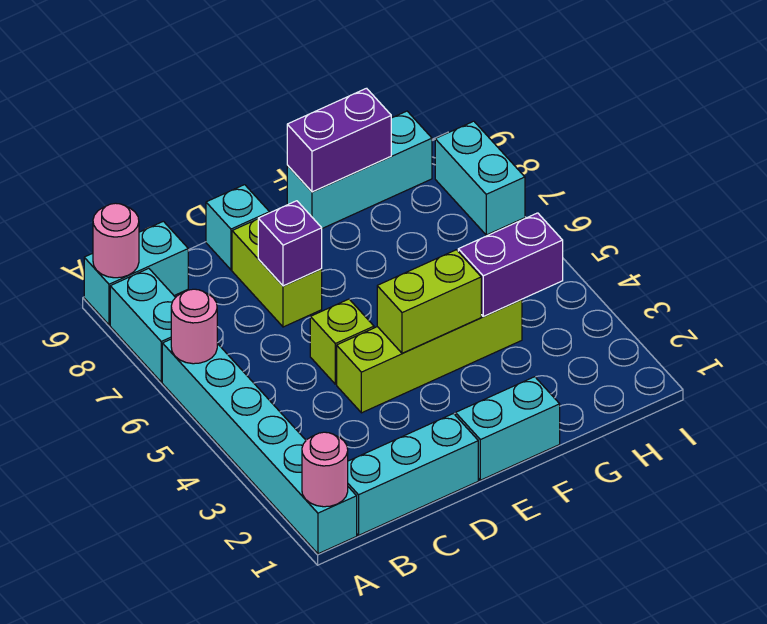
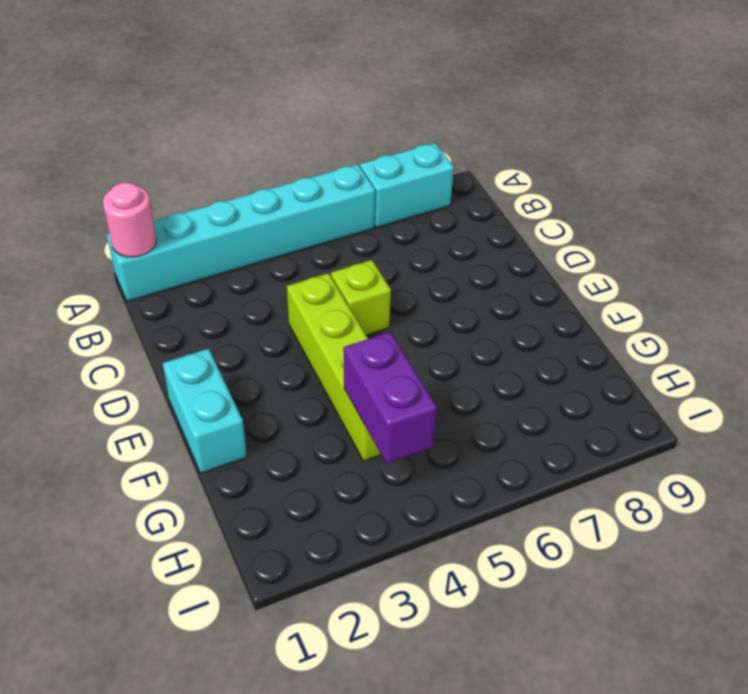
none -> cyan 1x2 brick [84,221,188,325]
none -> cyan 1x3 brick [348,414,478,535]
none -> lime 1x2 brick [232,219,322,327]

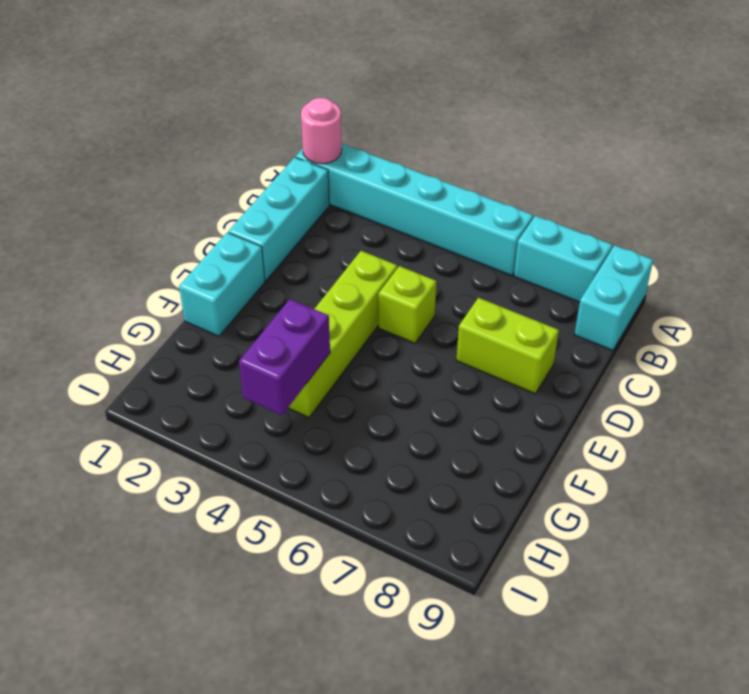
none -> cyan 1x1 brick [206,185,270,270]
none -> cyan 1x3 brick [287,111,432,228]
none -> cyan 1x2 brick [435,121,525,235]

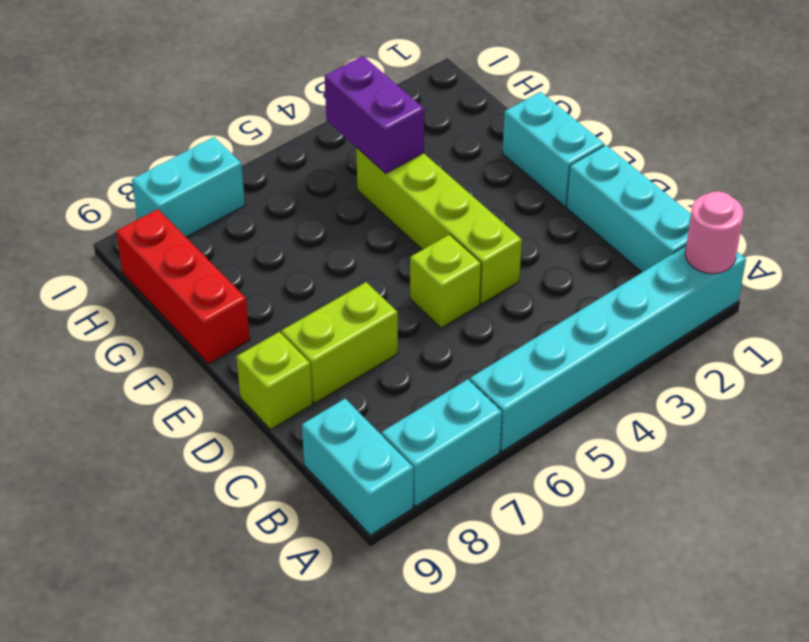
lime 1x1 brick [237,332,312,429] -> cyan 1x1 brick [206,185,270,270]
red 1x3 brick [116,209,250,364] -> cyan 1x3 brick [287,111,432,228]
none -> pink 1x1 round brick [171,289,217,364]
none -> pink 1x1 round brick [93,203,139,278]
none -> purple 1x1 brick [258,201,322,286]

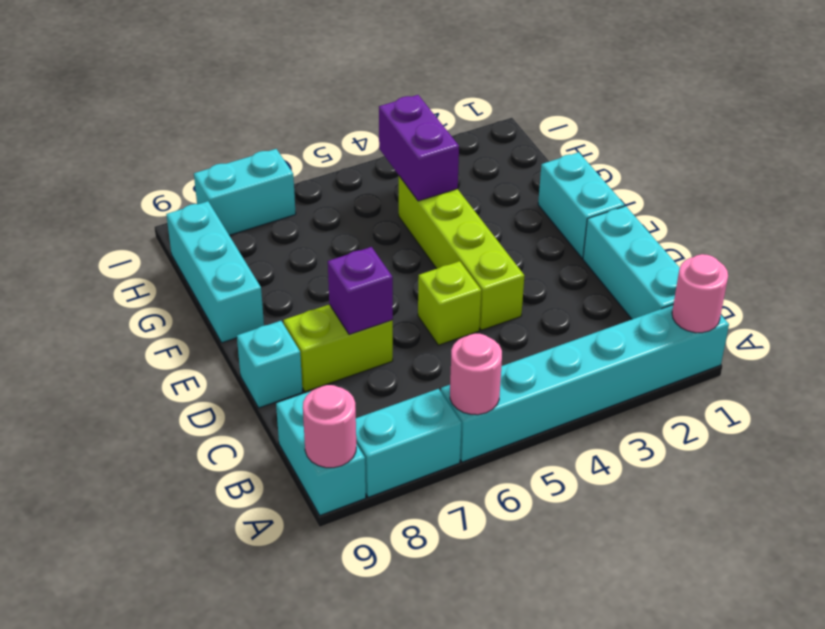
none -> lime 1x2 brick [377,250,481,353]
none -> purple 1x2 brick [287,88,391,192]

